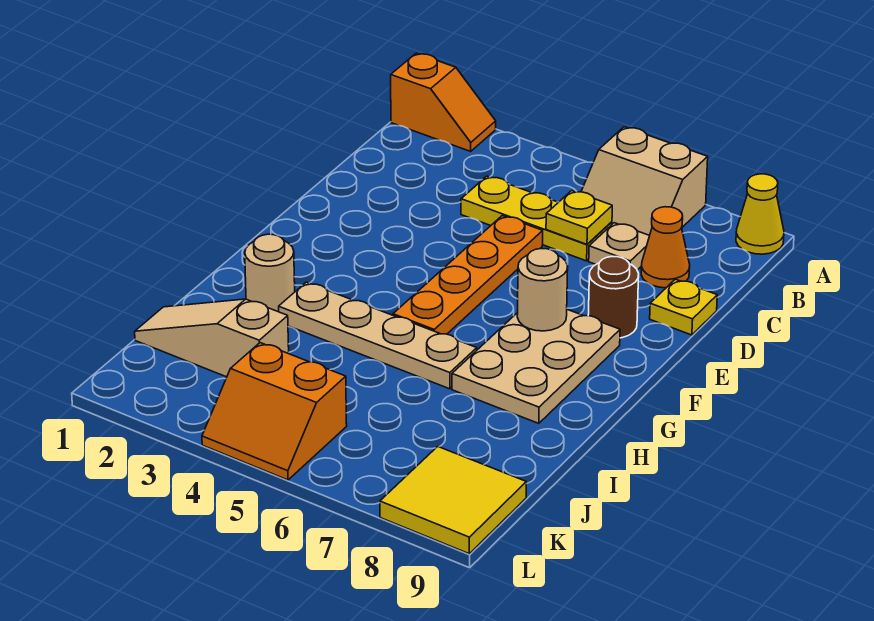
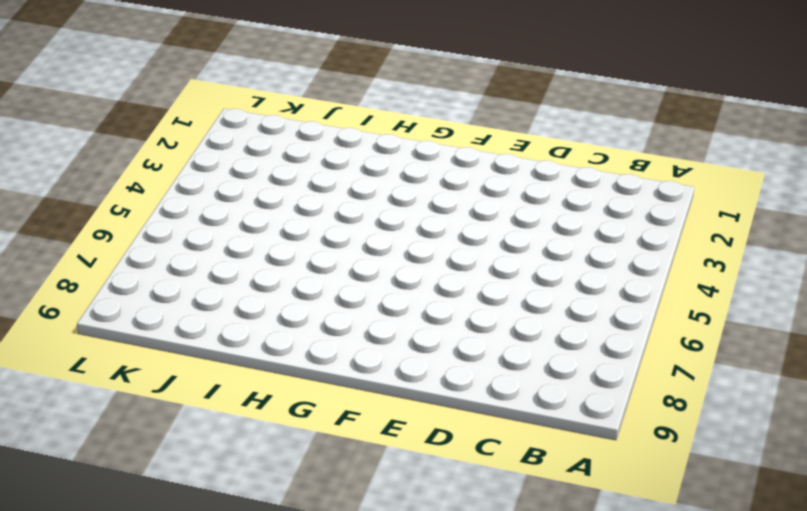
none -> orange 1x2 slope [391,53,496,151]
none -> tan 2x2 slope [581,127,708,236]
none -> yellow 1x1 cone [736,174,784,254]

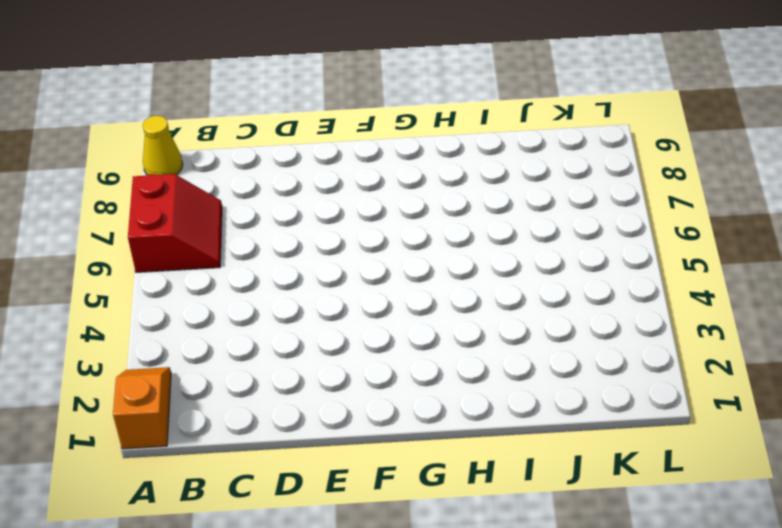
red 2x2 slope [128,174,222,272] -> tan 2x2 slope [581,127,708,236]
none -> yellow 1x3 plate [461,176,612,261]
none -> tan 1x1 plate [589,223,649,270]
none -> orange 1x1 cone [641,207,690,288]

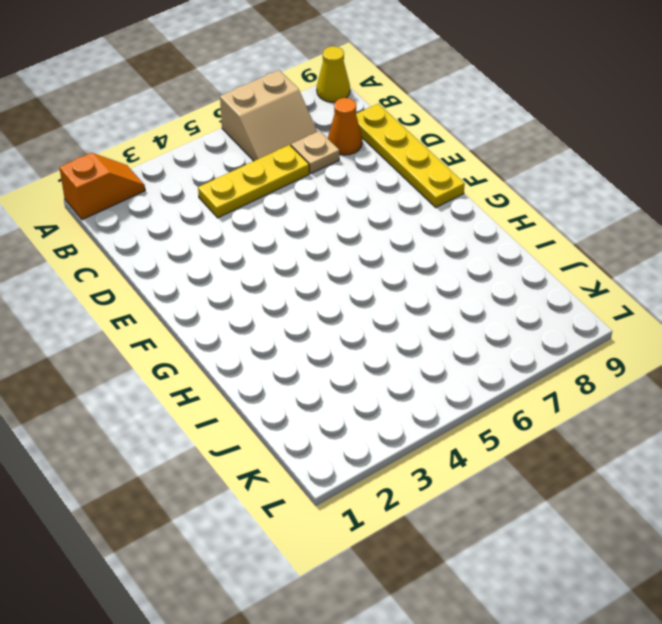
yellow 1x4 plate [356,104,465,207] -> yellow 1x1 plate [650,279,717,335]
none -> orange 1x4 plate [393,216,543,334]
none -> brown 1x1 round brick [588,257,639,338]
none -> tan 2x3 plate [452,310,620,423]

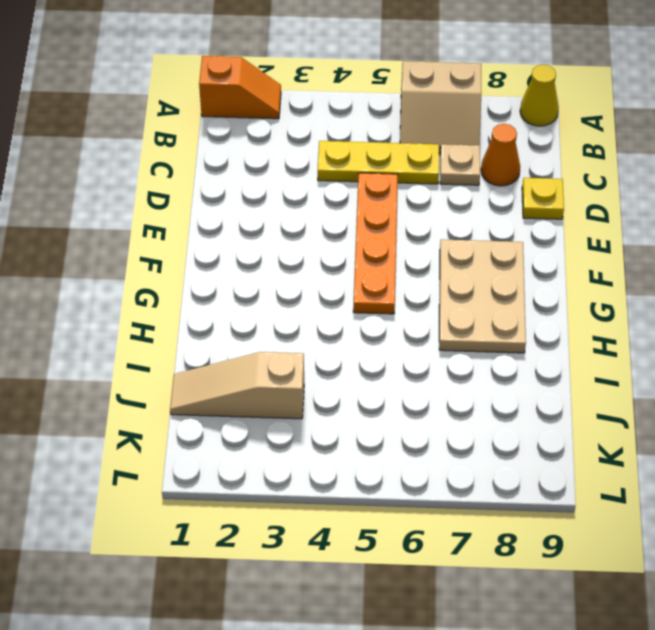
none -> brown 1x1 round brick [588,257,639,338]
none -> tan 1x1 round brick [245,234,295,312]
none -> tan 1x4 plate [279,282,477,389]

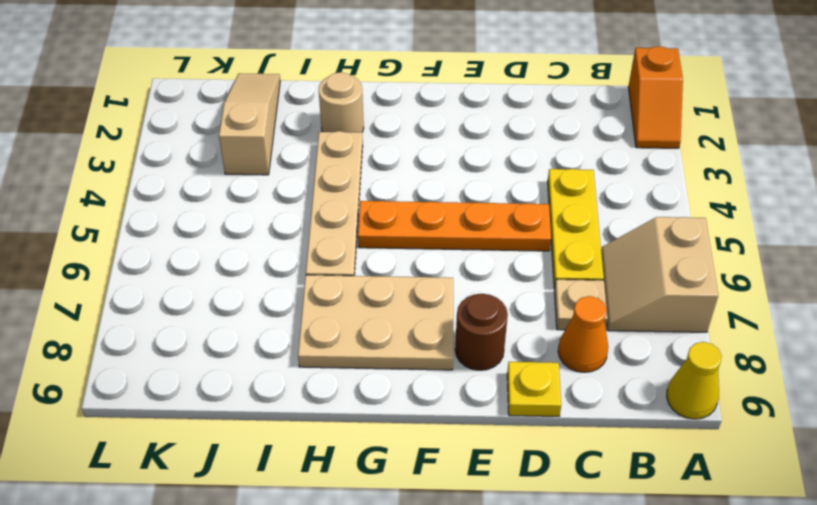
none -> orange 2x2 slope [202,343,347,480]
none -> yellow 2x2 tile [380,447,526,554]
none -> yellow 1x1 plate [546,191,612,244]

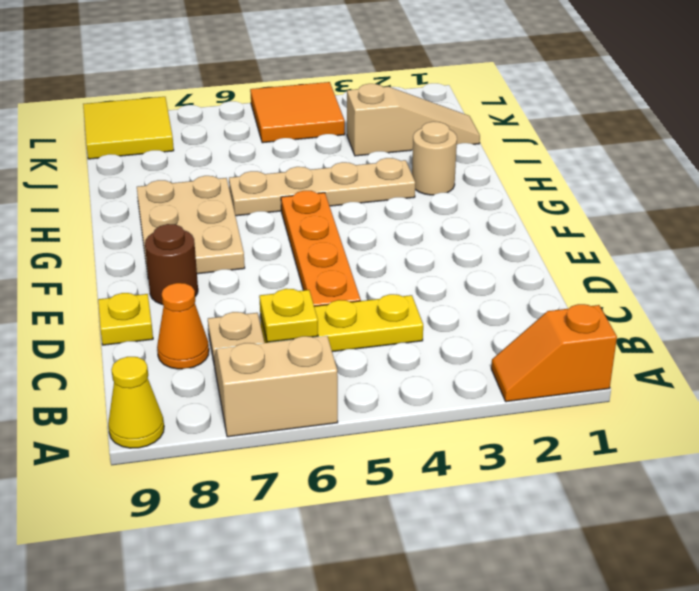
orange 2x2 tile [250,82,345,143] -> orange 2x2 slope [202,343,347,480]
none -> tan 1x1 round brick [517,249,568,331]

